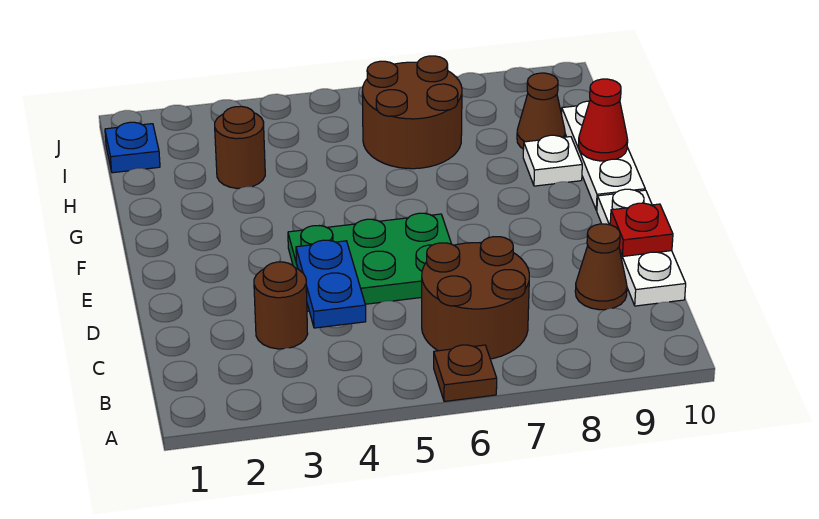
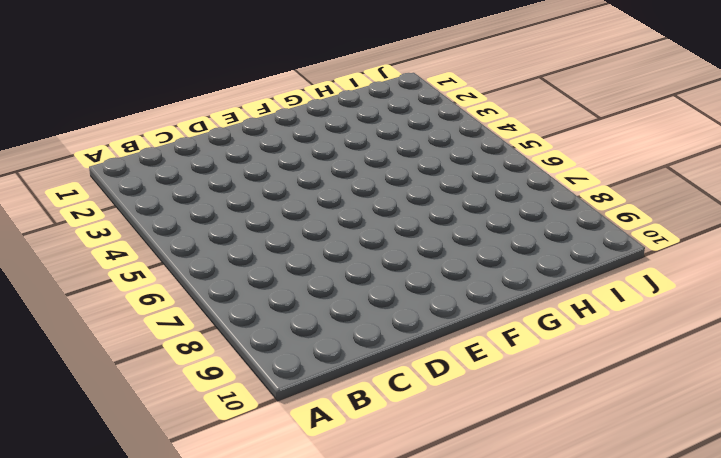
none -> brown 1x1 plate [434,345,497,402]
none -> brown 2x2 round brick [422,237,529,359]
none -> brown 1x1 round brick [254,262,308,349]

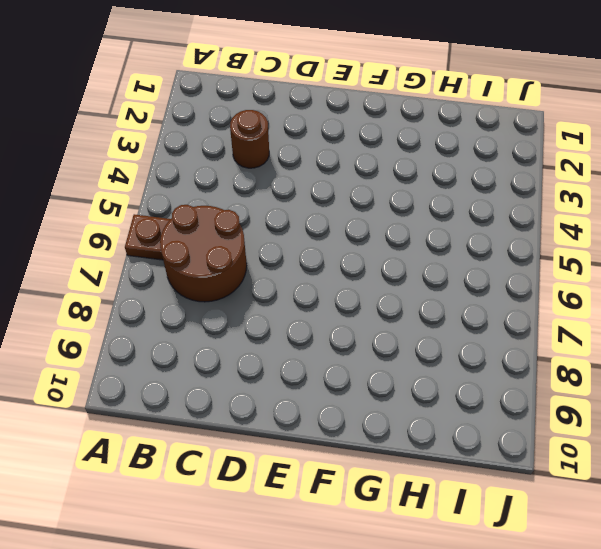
none -> brown 1x1 cone [575,224,627,310]
none -> white 1x3 plate [597,189,686,306]
none -> green 2x3 plate [288,213,451,311]

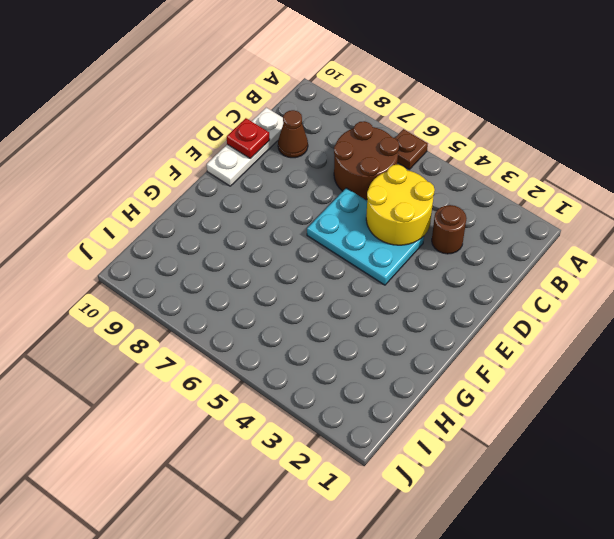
yellow 2x2 round brick [366,165,435,245] -> blue 1x2 plate [296,240,366,328]
cyan 2x3 plate [307,188,424,285] -> green 2x3 plate [288,213,451,311]
none -> white 1x3 plate [562,101,645,211]
none -> white 1x1 plate [523,135,582,186]
none -> brown 1x1 round brick [215,106,265,188]

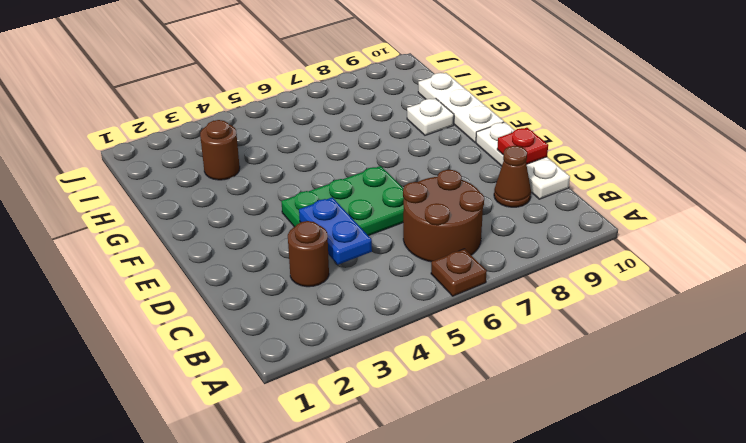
none -> brown 2x2 round brick [362,56,462,169]
none -> brown 1x1 cone [517,73,565,149]
none -> blue 1x1 plate [105,122,160,173]

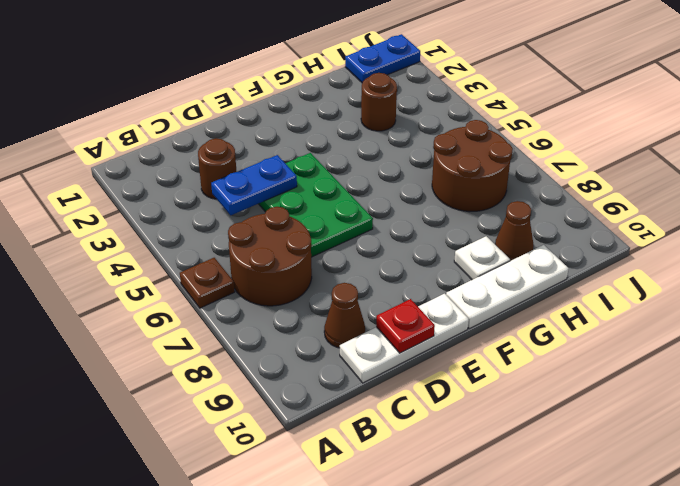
blue 1x2 plate [345,34,420,83] -> blue 1x1 plate [105,122,160,173]
none -> red 1x1 cone [579,79,628,161]

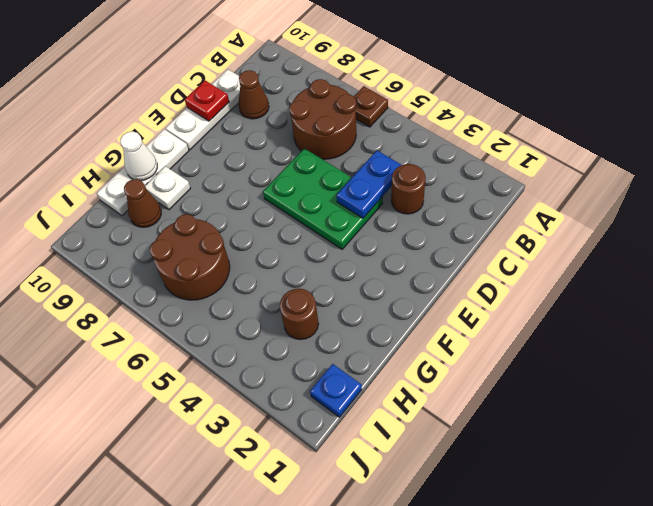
white 1x1 cone [120,131,157,181] -> red 1x1 cone [579,79,628,161]

